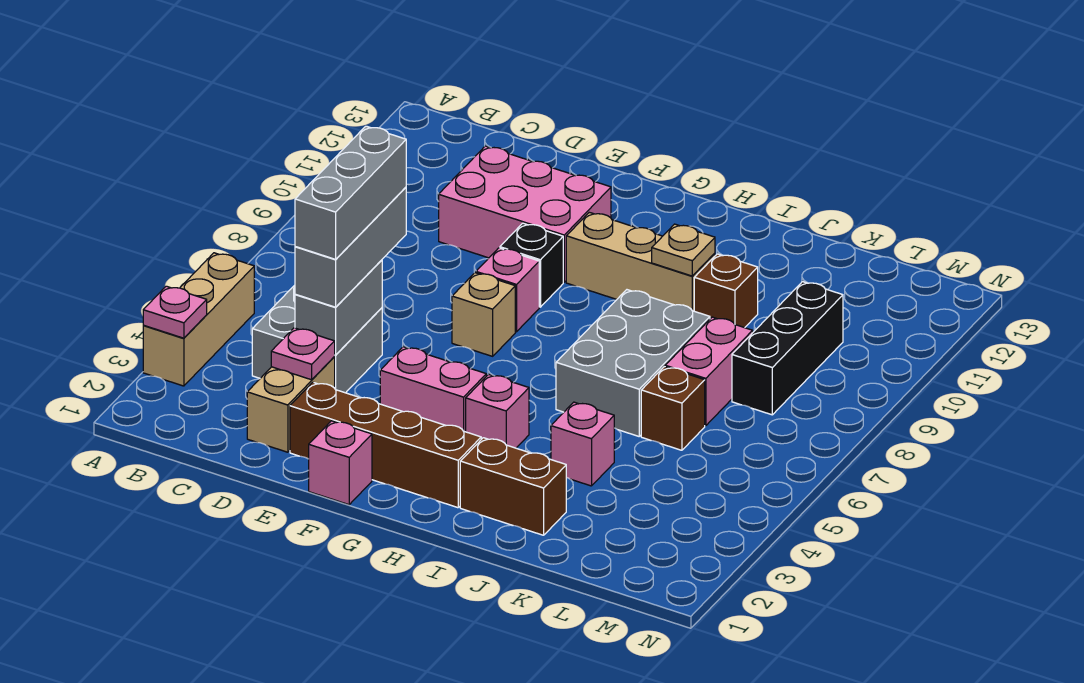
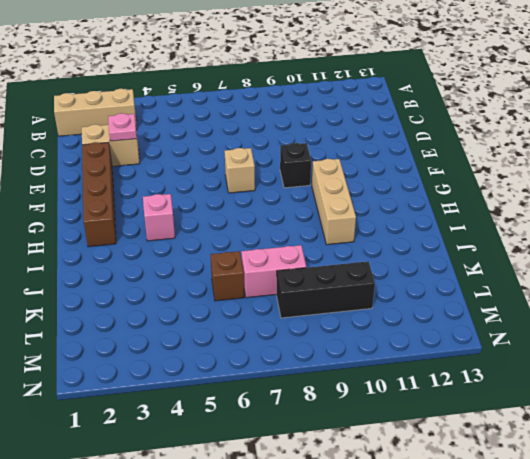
tan 1x3 brick [54,89,137,136] -> tan 1x3 brick moved to [143,253,254,386]
none -> grey 2x2 brick [252,285,382,393]
none -> pink 2x3 brick [439,146,611,282]
none -> pink 1x1 brick [309,421,372,505]

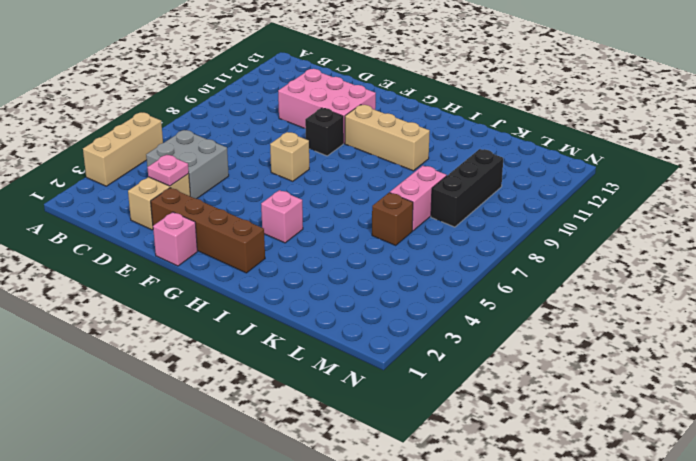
none -> pink 1x2 brick [380,347,486,432]
none -> pink 1x1 brick [476,248,539,332]
none -> brown 1x2 brick [460,438,566,535]

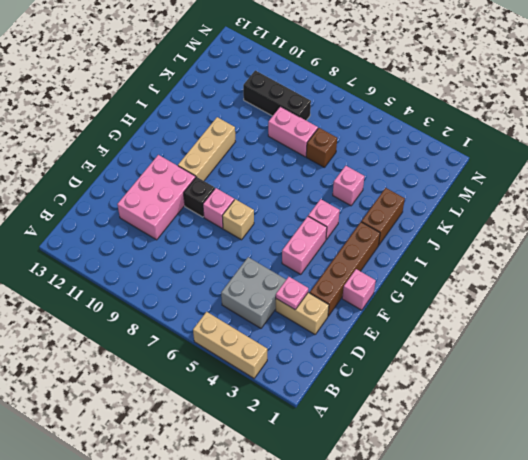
none -> grey 2x3 brick [556,290,710,436]
none -> brown 1x1 brick [694,254,758,328]
none -> pink 1x1 plate [143,286,207,338]

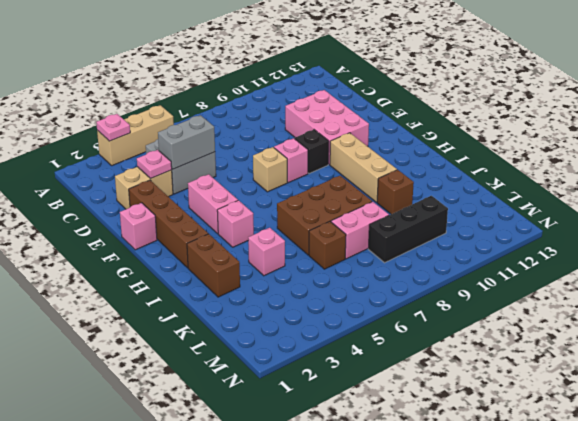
brown 2x3 brick [277,176,372,255] -> grey 2x3 brick [556,290,710,436]
none -> tan 1x1 plate [652,224,715,276]
none -> grey 1x3 brick [295,187,406,307]
none -> grey 1x3 brick [295,126,406,259]

